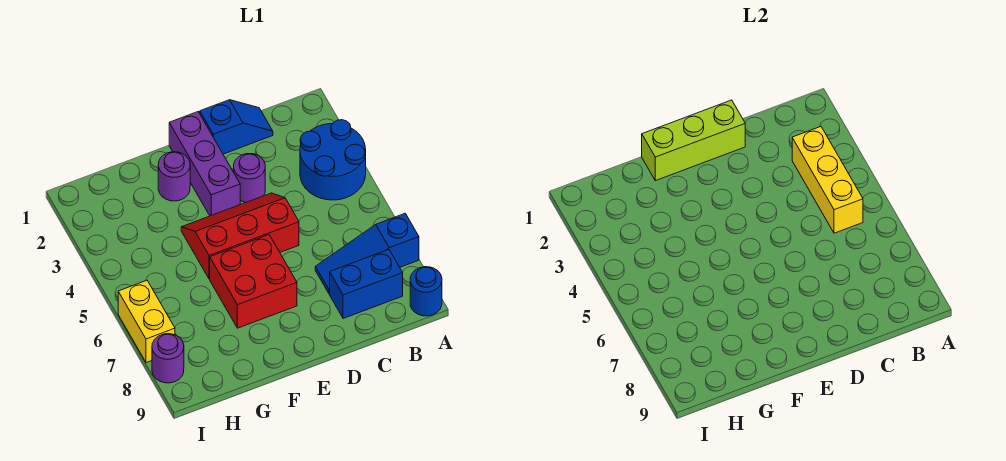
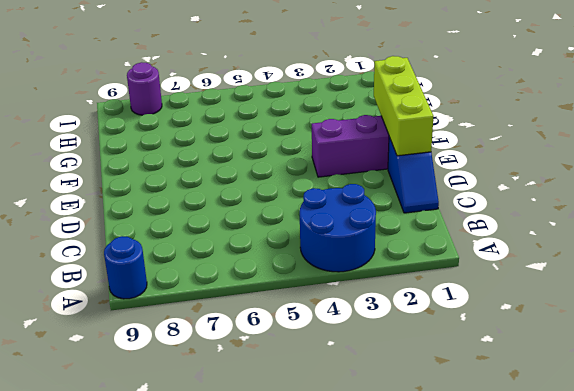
none -> blue 1x3 slope [315,214,419,294]
none -> blue 1x2 brick [330,250,403,318]
none -> purple 1x1 round brick [234,154,265,202]

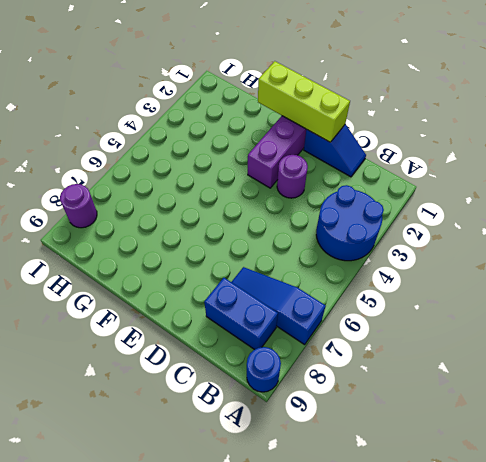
none -> red 2x3 slope [181,193,299,279]
none -> red 2x2 brick [210,235,297,328]
none -> purple 1x1 round brick [158,152,190,201]

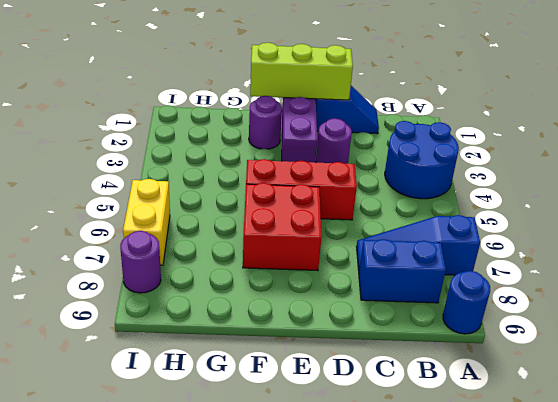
none -> yellow 1x3 brick [792,127,863,233]

